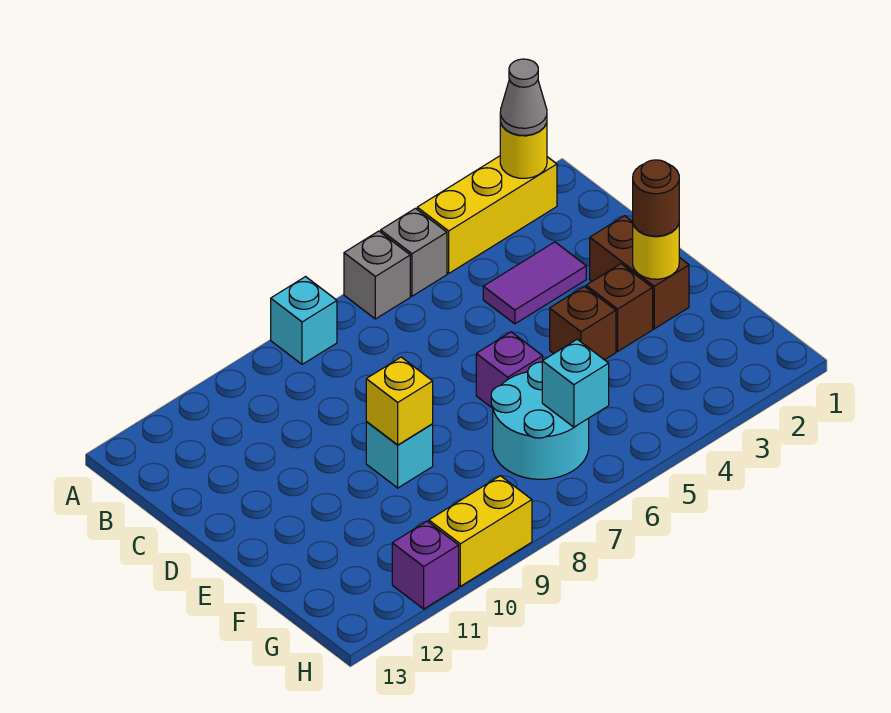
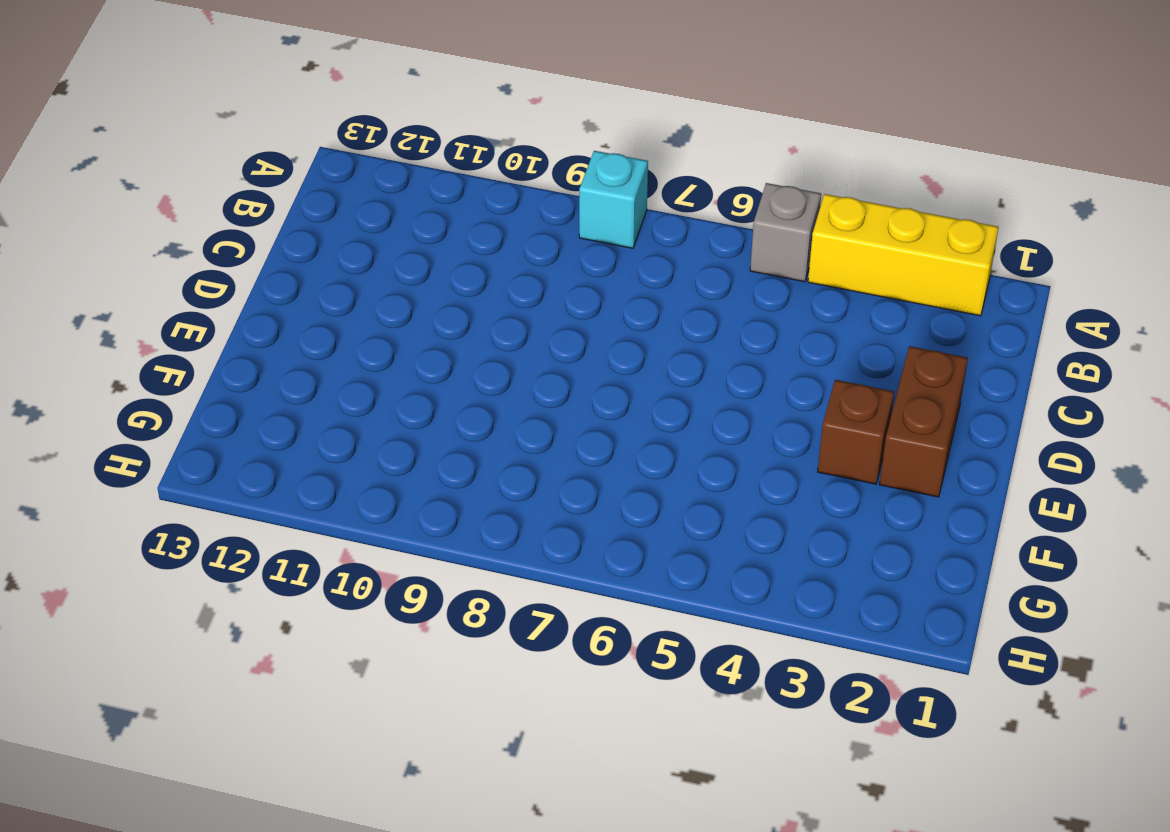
none -> grey 1x1 brick [344,231,410,319]
none -> purple 1x2 tile [483,242,586,324]
none -> brown 1x1 brick [550,286,616,360]

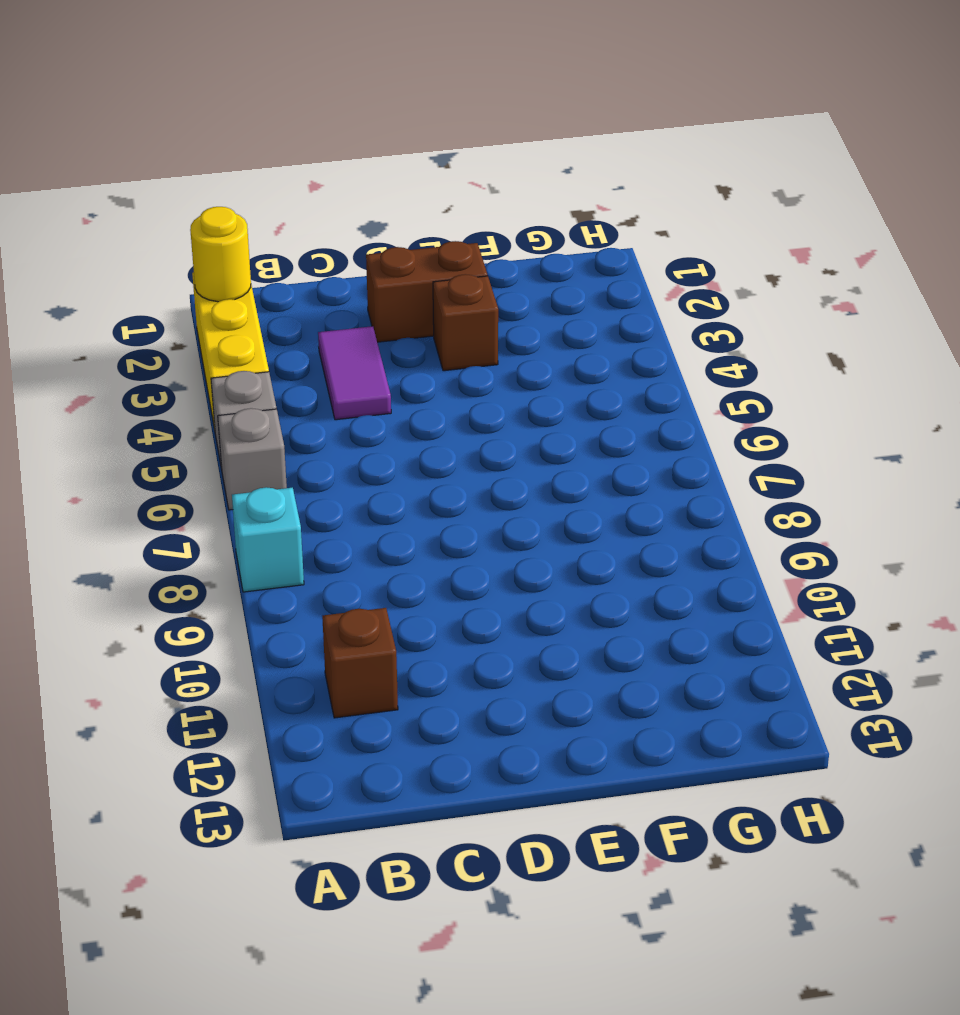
brown 1x1 brick [322,608,398,718] -> brown 1x1 brick moved to [550,286,616,360]
none -> purple 1x1 brick [476,332,543,408]
none -> cyan 1x1 brick [366,422,433,488]
none -> cyan 2x2 round brick [491,362,589,479]

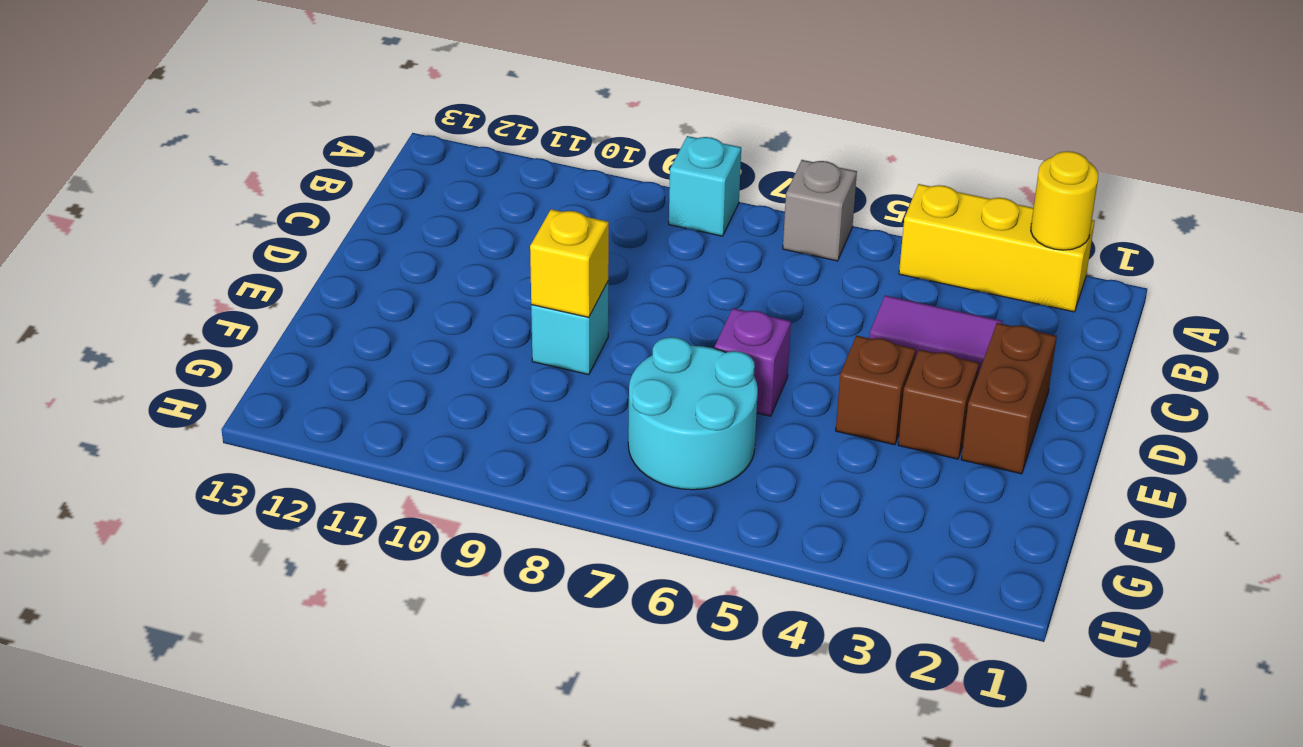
none -> grey 1x1 brick [381,208,447,296]
none -> yellow 1x2 brick [429,476,532,586]
none -> purple 1x1 brick [392,521,459,609]

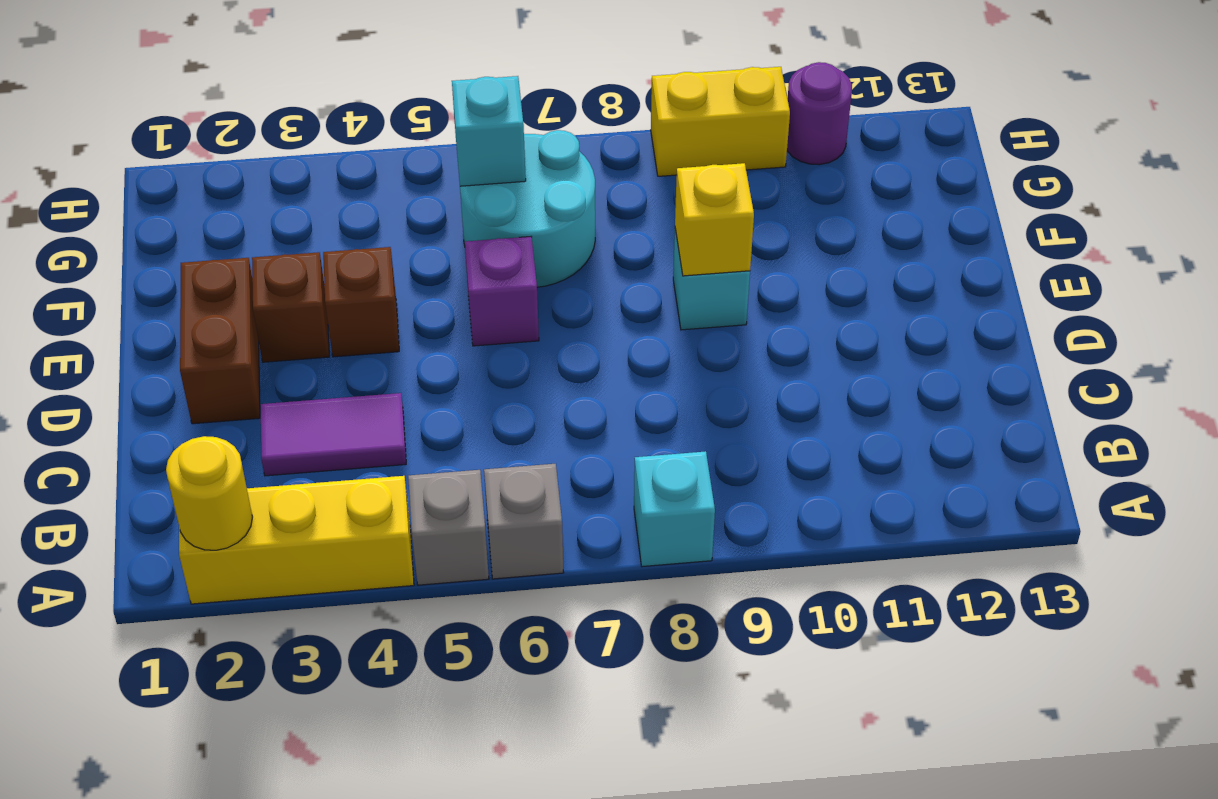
purple 1x1 round brick [787,62,852,165] -> purple 1x1 brick [392,521,459,609]
none -> yellow 1x1 round brick [633,225,679,279]
none -> grey 1x1 cone [500,59,547,135]
none -> brown 1x1 round brick [633,160,679,236]

